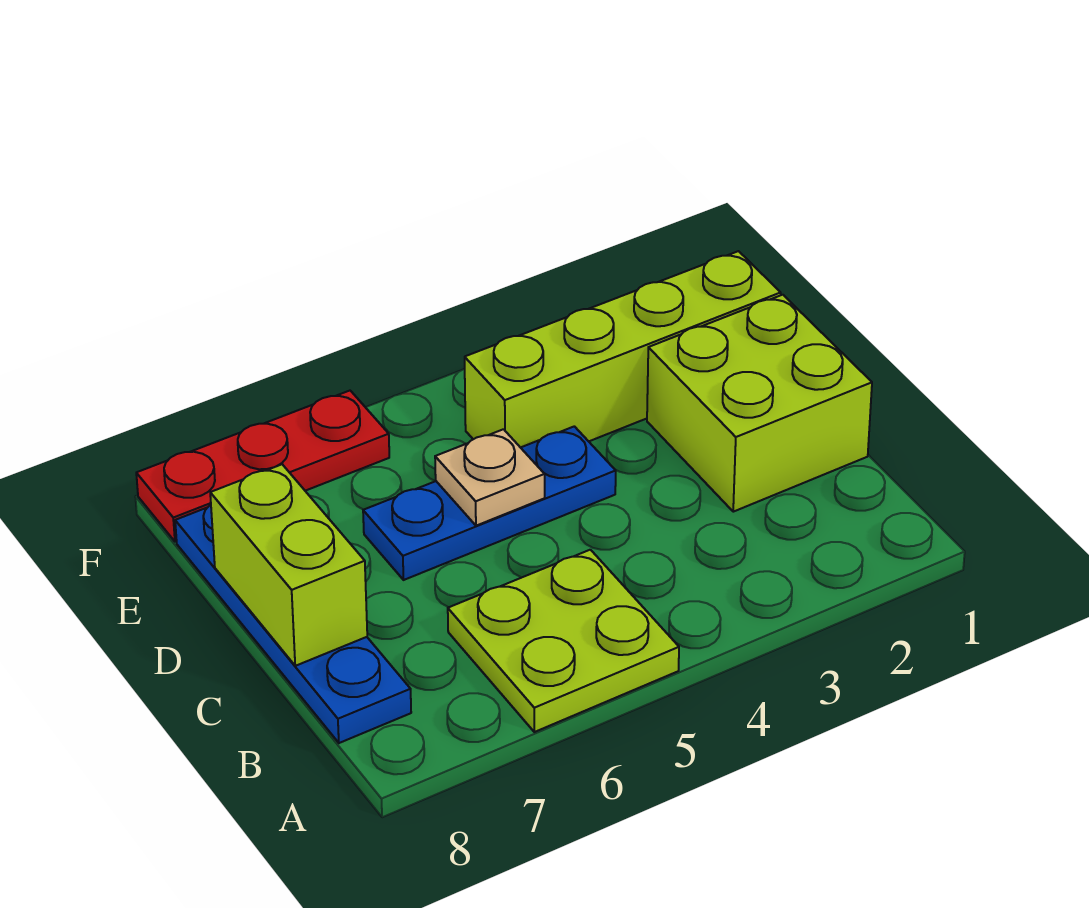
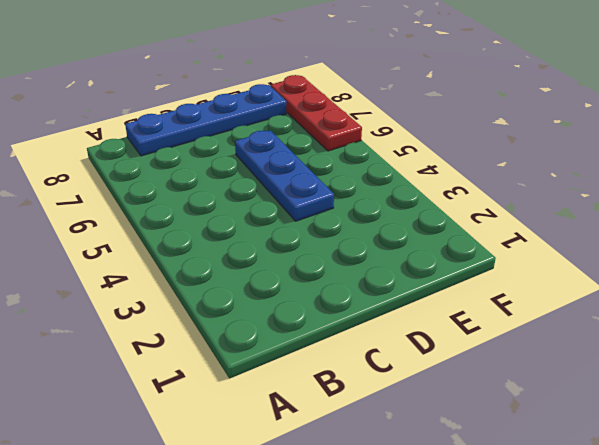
none -> lime 2x2 plate [448,550,679,732]
none -> lime 2x2 brick [647,295,872,512]

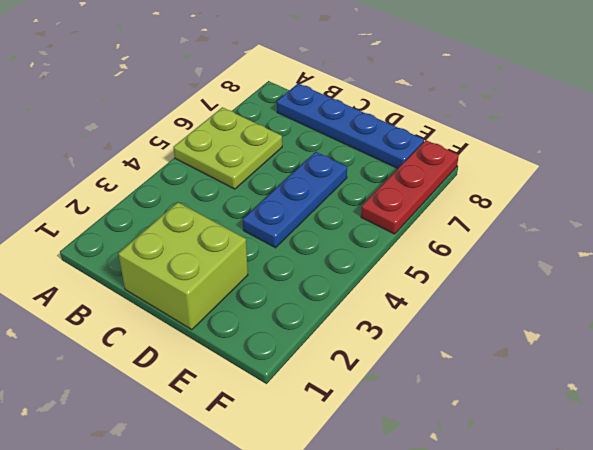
none -> lime 1x4 brick [465,251,781,448]
none -> lime 1x2 brick [210,464,367,666]

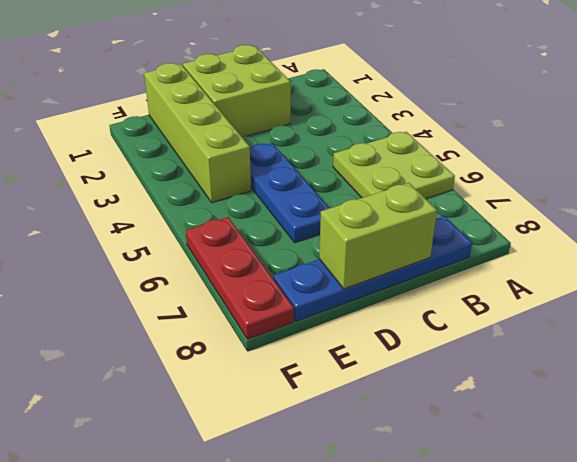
none -> tan 1x1 plate [435,429,545,526]

